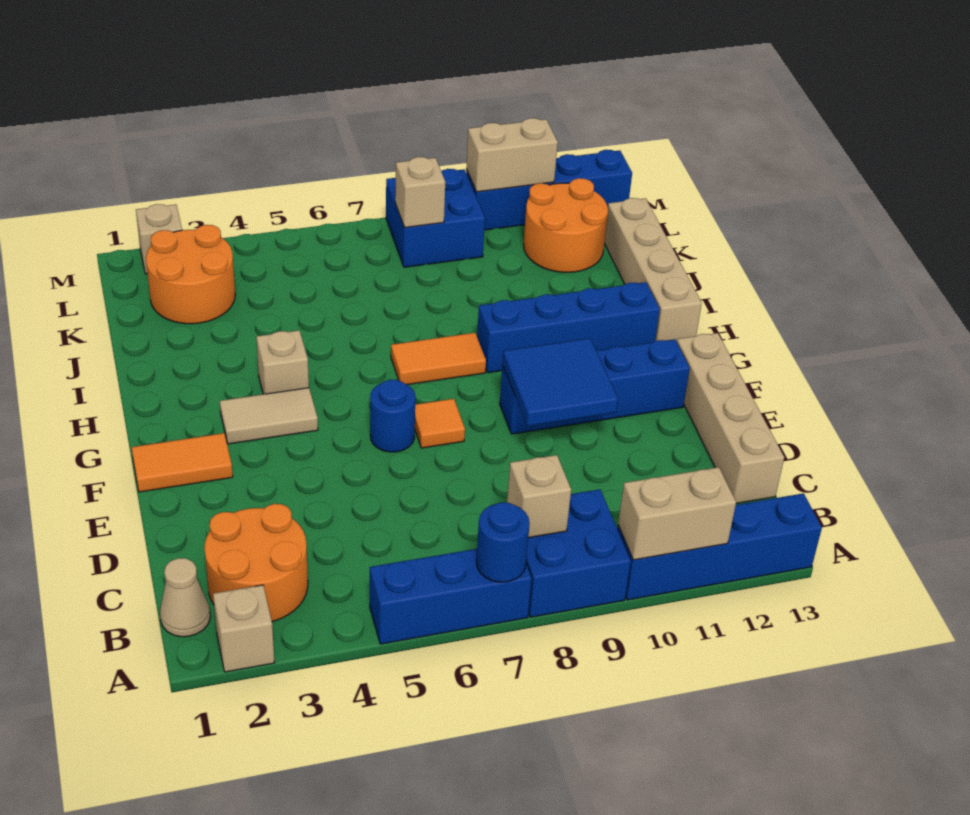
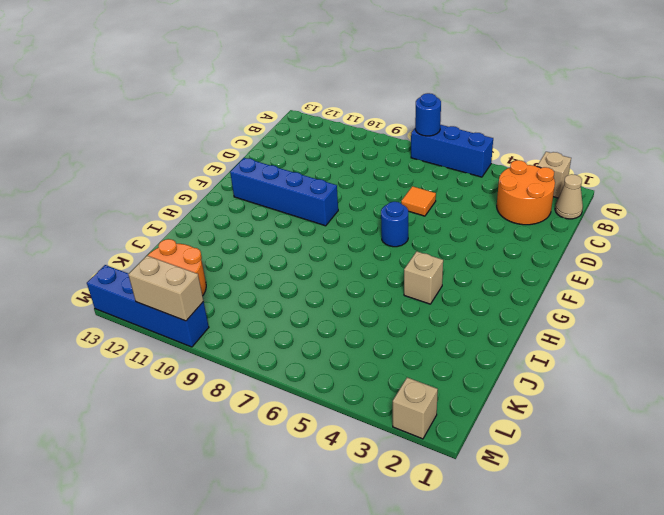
orange 1x1 tile [401,186,436,216] -> orange 1x1 tile moved to [415,399,465,448]
none -> blue 2x2 brick [526,489,631,617]
none -> blue 1x4 brick [617,493,822,600]
none -> tan 1x4 brick [677,333,784,503]

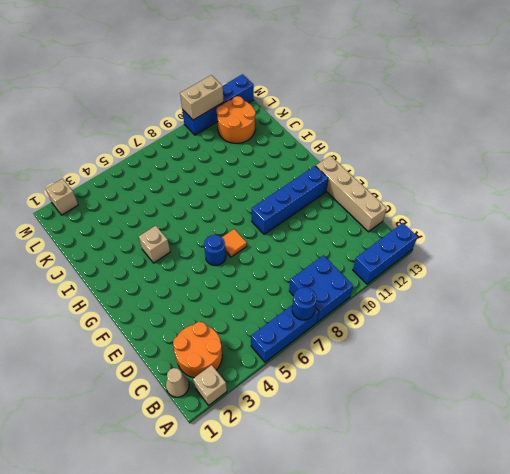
blue 1x3 brick [353,223,418,284] -> blue 1x4 brick [617,493,822,600]
none -> orange 1x2 tile [132,433,233,492]
none -> tan 1x2 tile [220,388,318,444]
none -> orange 1x2 tile [391,333,486,385]

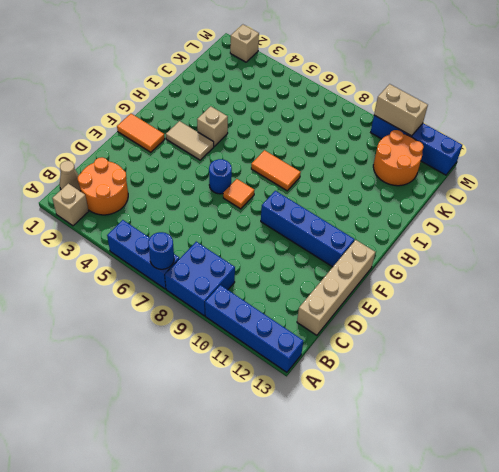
none -> blue 1x4 brick [477,282,660,373]
none -> tan 1x4 brick [604,198,702,341]
none -> orange 2x2 round brick [146,225,235,324]

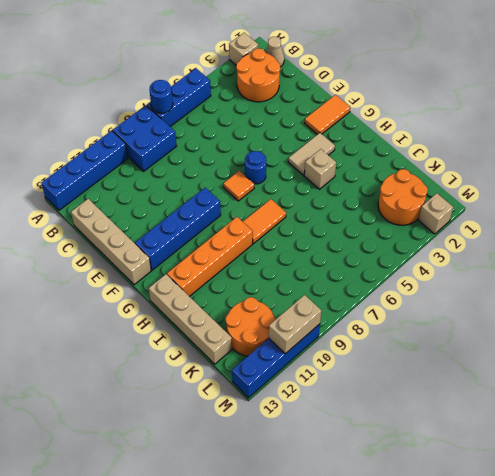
orange 1x4 brick [167,217,253,296] -> blue 1x4 brick [477,282,660,373]
none -> blue 2x2 brick [386,169,485,267]
none -> tan 1x2 brick [618,467,736,560]
none -> tan 1x1 brick [507,455,571,538]

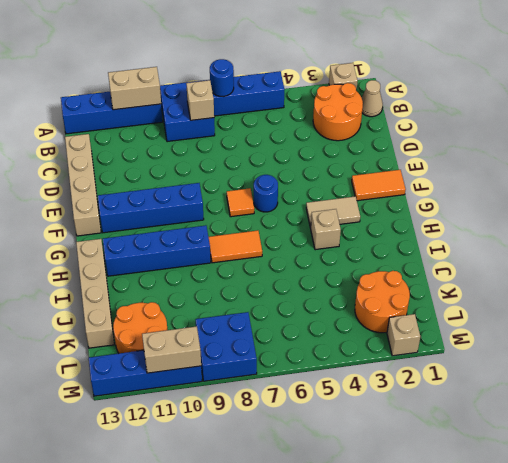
none -> blue 2x2 tile [503,338,618,426]
none -> tan 1x1 brick [395,157,445,228]

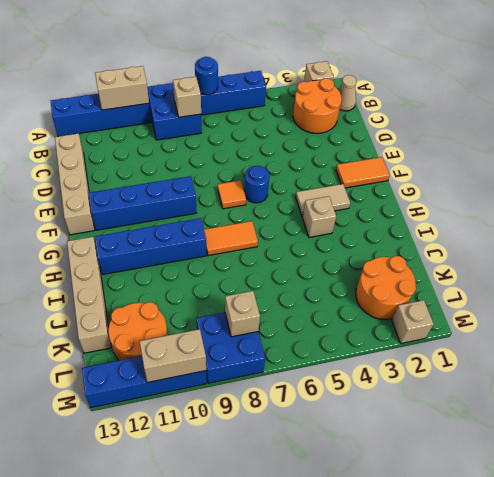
none -> blue 2x2 tile [503,338,618,426]

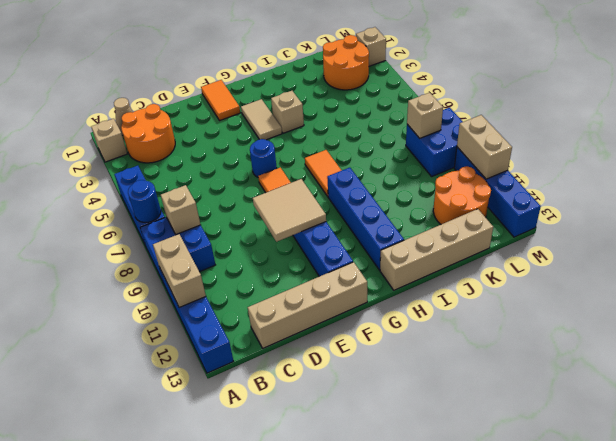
tan 2x2 tile [253,179,326,242] -> blue 2x2 tile [503,338,618,426]

